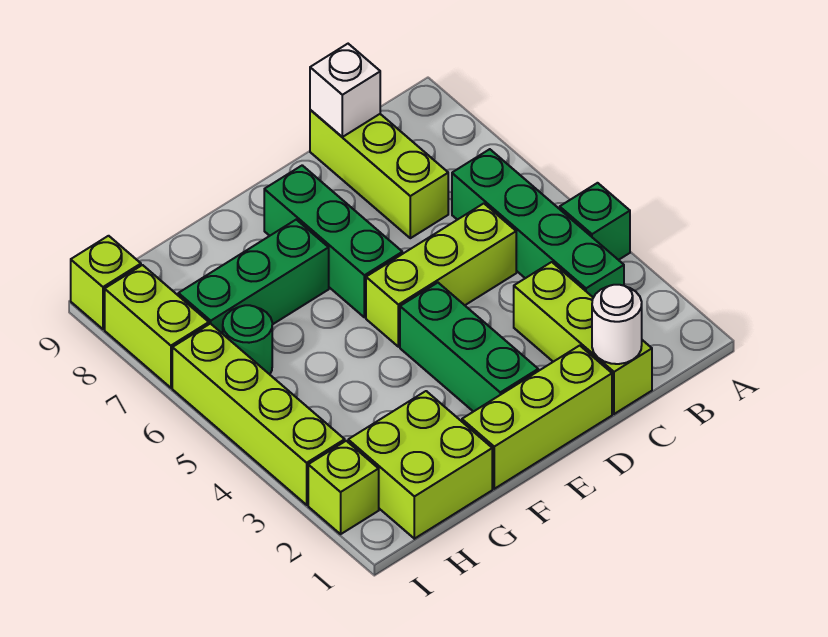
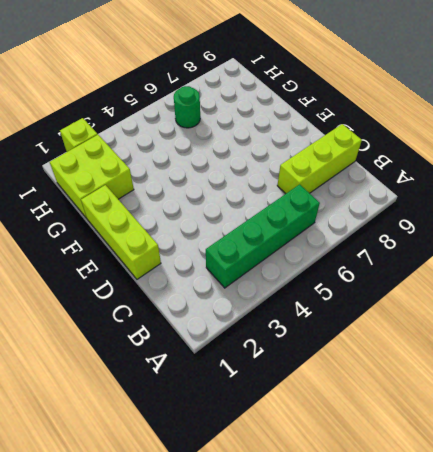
none -> green 1x1 brick [560,183,630,260]
none -> lime 1x3 brick [514,262,652,414]
none -> lime 1x3 brick [366,203,516,347]

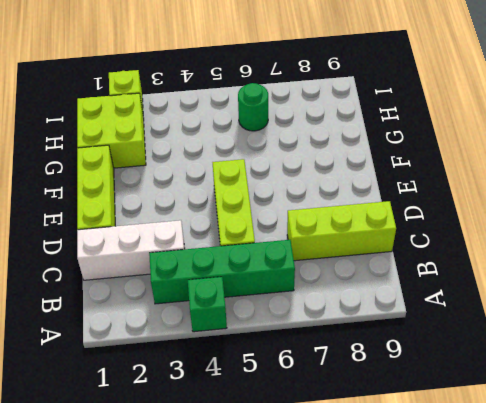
white 1x3 brick [77,220,185,280] -> lime 1x3 brick [514,262,652,414]
none -> green 1x3 brick [400,283,538,412]
none -> green 1x3 brick [264,165,402,317]
none -> green 1x3 brick [178,220,329,334]

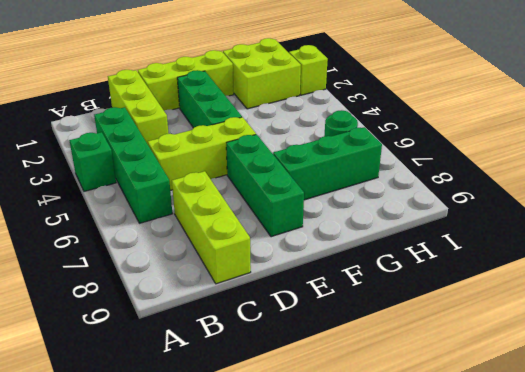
none -> lime 1x4 brick [172,323,345,505]
none -> lime 1x2 brick [105,265,209,388]
none -> lime 1x1 brick [71,236,141,329]

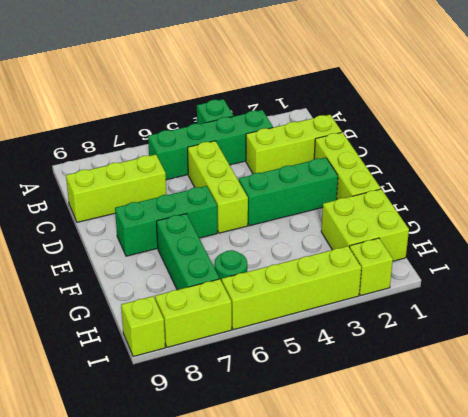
none -> white 1x1 round brick [592,285,642,364]
none -> white 1x1 brick [310,44,380,137]

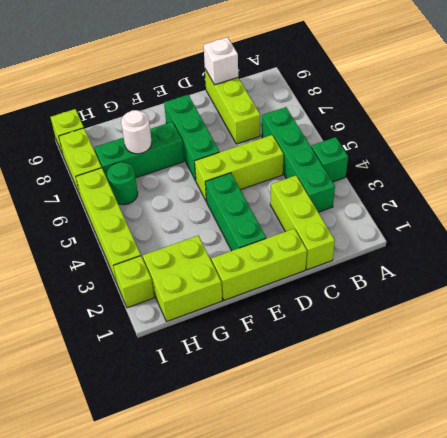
white 1x1 round brick [121,110,152,154] -> white 1x1 round brick moved to [592,285,642,364]

